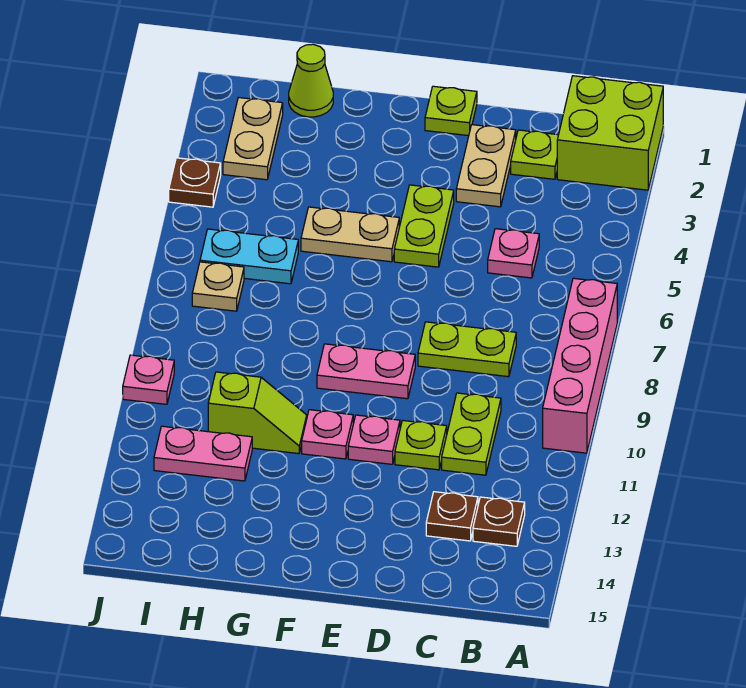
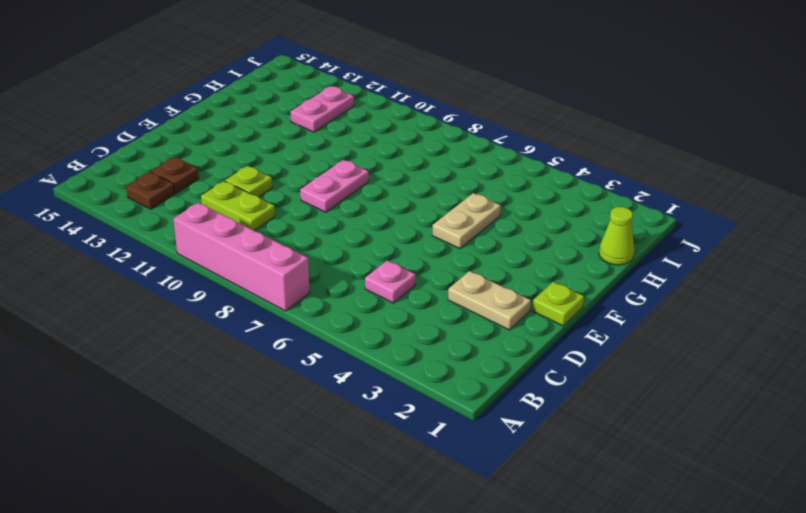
none -> lime 2x2 brick [557,76,663,190]
none -> lime 1x1 plate [511,130,558,179]
none -> lime 1x2 plate [418,322,516,377]

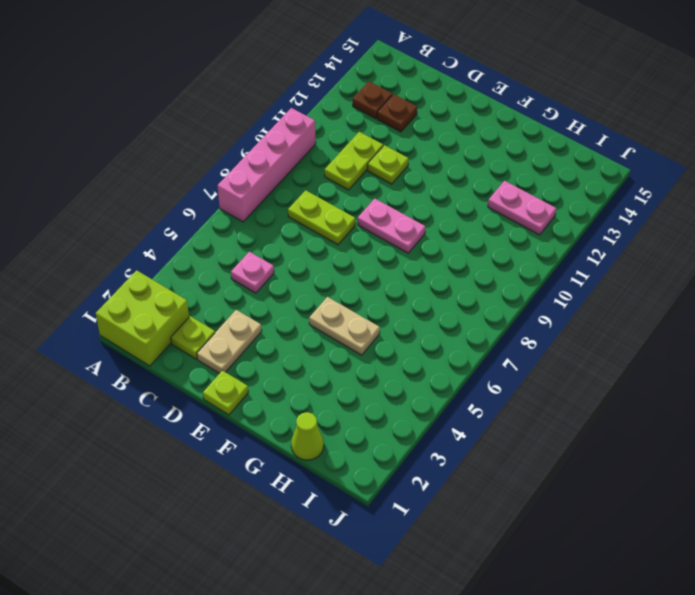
none -> lime 1x2 plate [394,185,454,267]
none -> pink 1x1 plate [348,415,400,464]
none -> pink 1x1 plate [302,410,353,459]

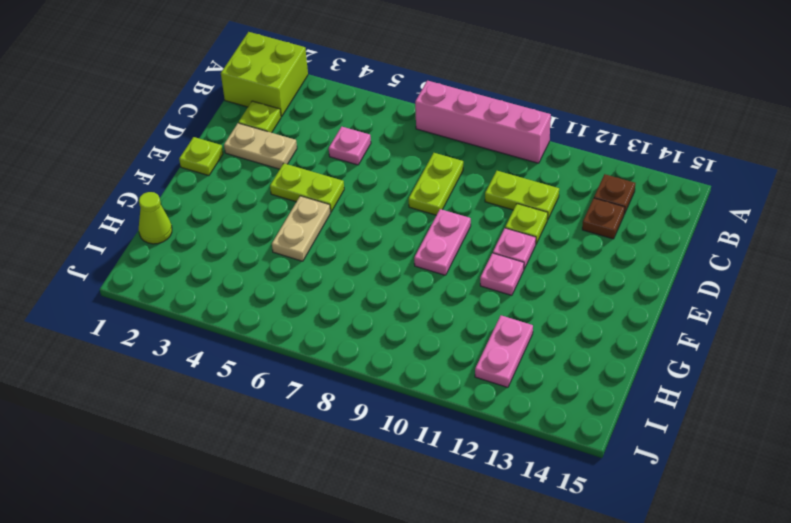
none -> lime 1x2 slope [208,372,307,454]
none -> cyan 1x2 plate [200,229,298,284]
none -> tan 1x2 plate [223,98,283,180]

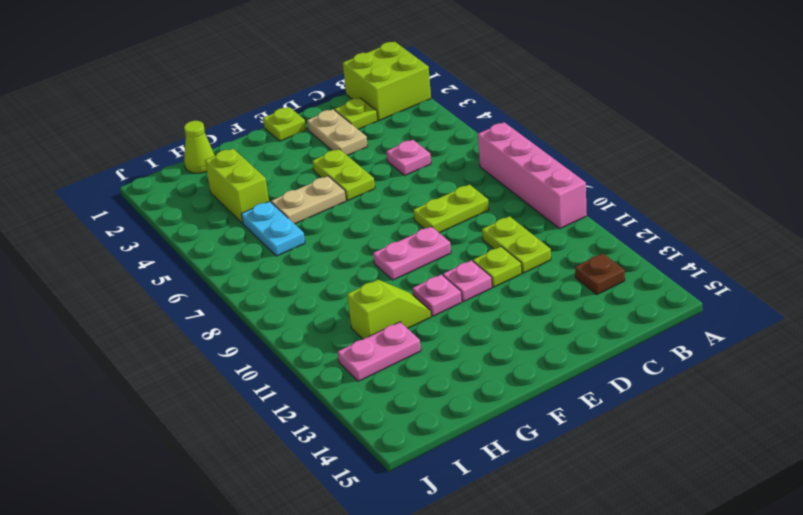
lime 1x2 brick [205,149,269,223] -> none
cyan 1x2 plate [241,201,305,256] -> cyan 1x2 plate turned to [200,229,298,284]
none -> brown 1x1 plate [426,492,478,541]
none -> tan 1x2 plate [223,98,283,180]
none -> tan 1x1 plate [192,262,244,311]

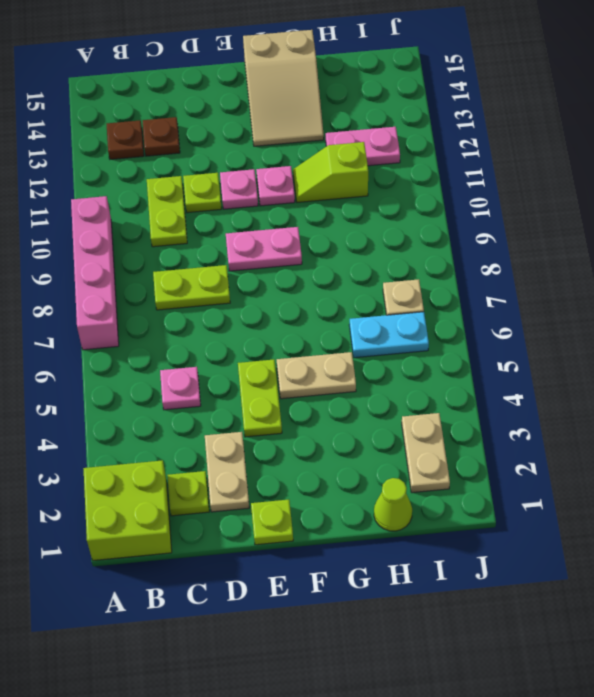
tan 2x3 slope [243,30,324,146] -> none
none -> brown 1x1 plate [169,158,221,207]
none -> pink 1x1 plate [123,355,174,404]

